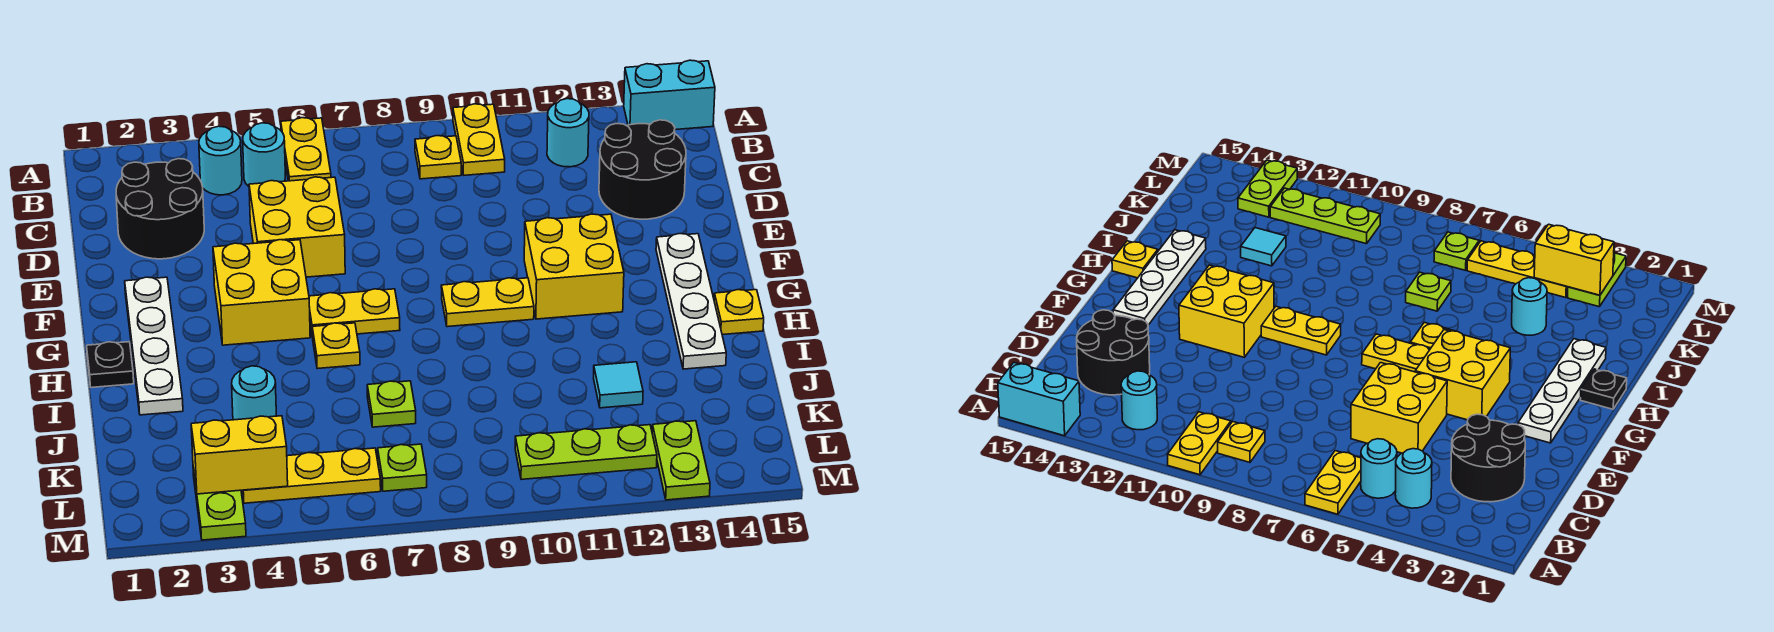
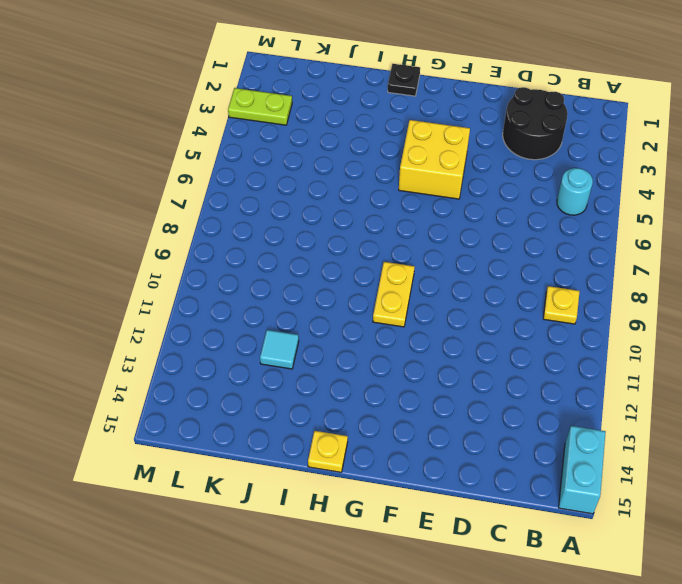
none -> yellow 1x2 plate [281,118,331,181]
none -> yellow 1x2 plate [453,104,505,175]
none -> cyan 1x1 round brick [199,126,242,195]

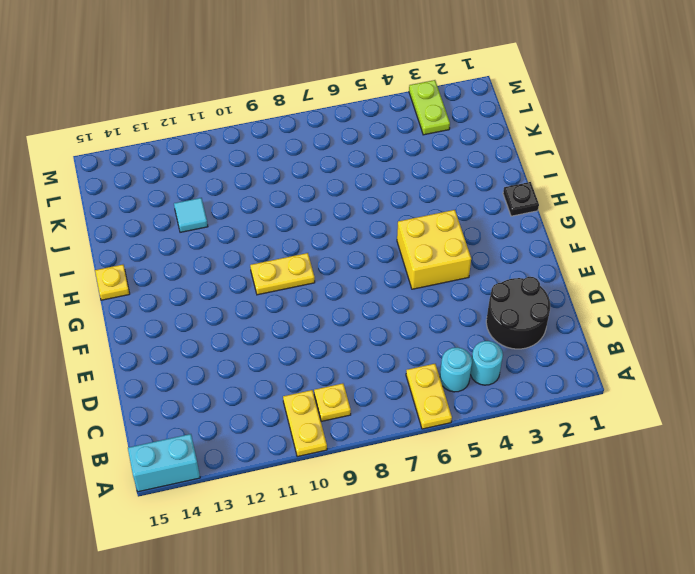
none -> cyan 1x1 round brick [547,99,589,167]
none -> black 2x2 round brick [599,120,686,219]
none -> yellow 2x2 brick [249,177,345,277]

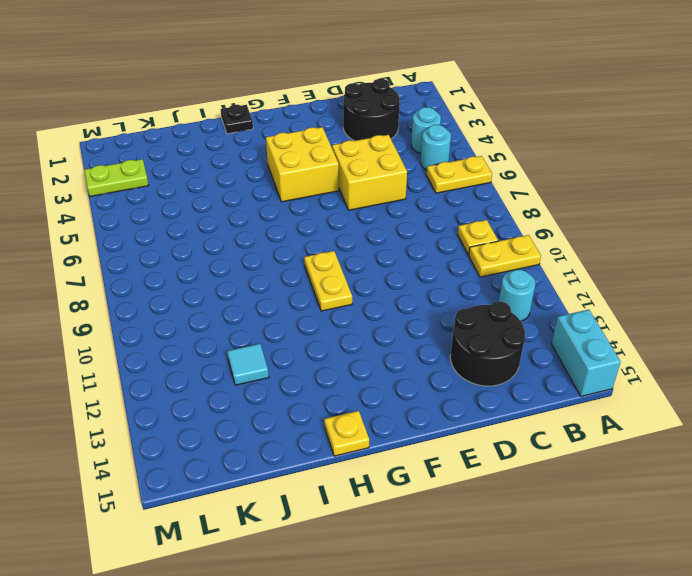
none -> white 1x4 plate [125,277,183,415]
none -> yellow 2x2 brick [524,214,624,319]
none -> white 1x4 plate [656,234,726,369]

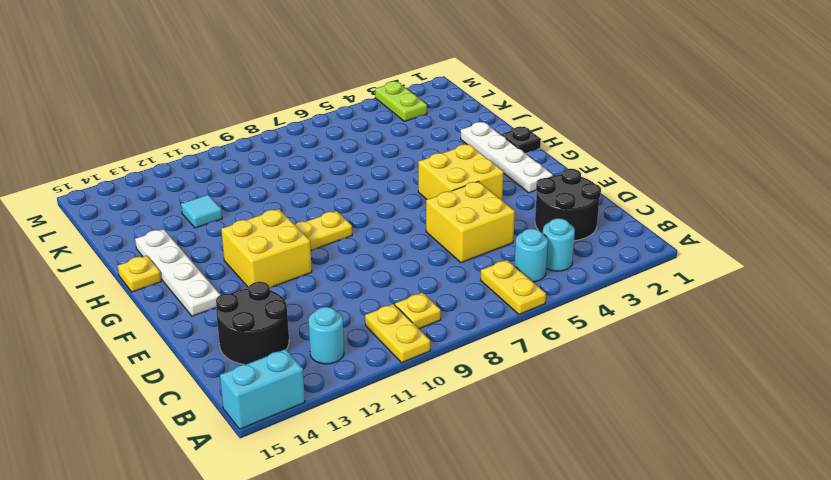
none -> yellow 1x2 plate [309,289,400,338]
none -> yellow 1x1 plate [312,323,360,369]
none -> cyan 1x1 round brick [232,366,276,420]

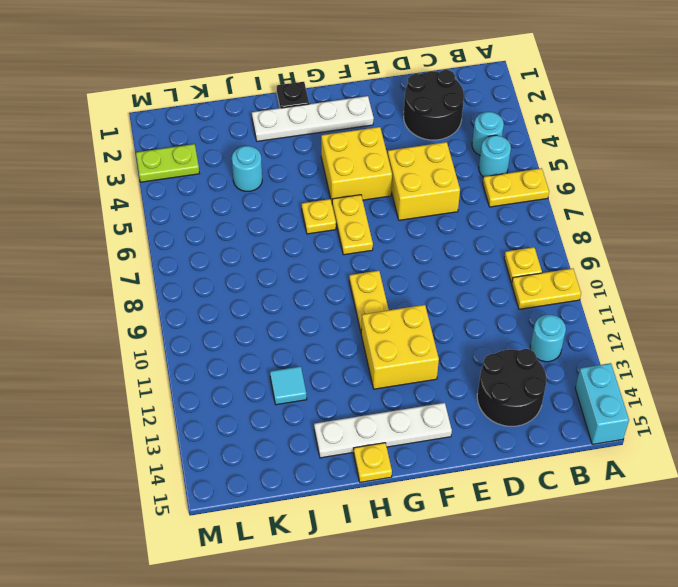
none -> lime 1x1 plate [367,381,416,427]
none -> yellow 1x3 plate [242,448,381,503]
none -> lime 1x1 plate [378,444,427,491]

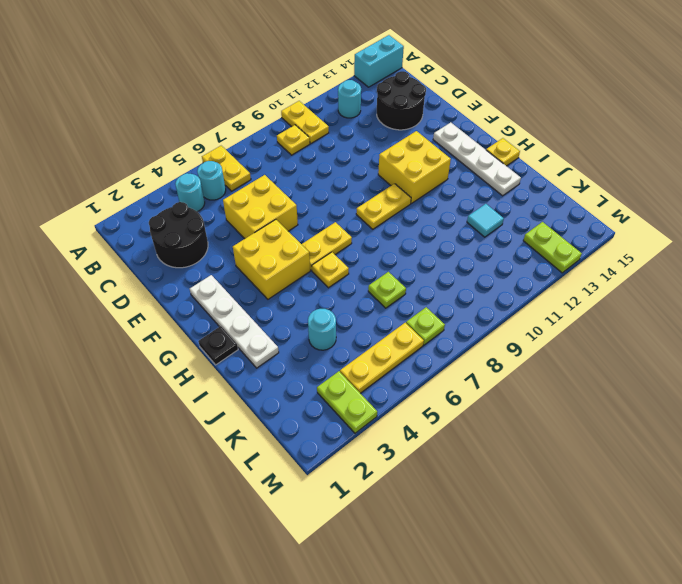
none -> lime 1x3 plate [515,425,657,480]
none -> yellow 1x2 brick [191,416,288,494]

